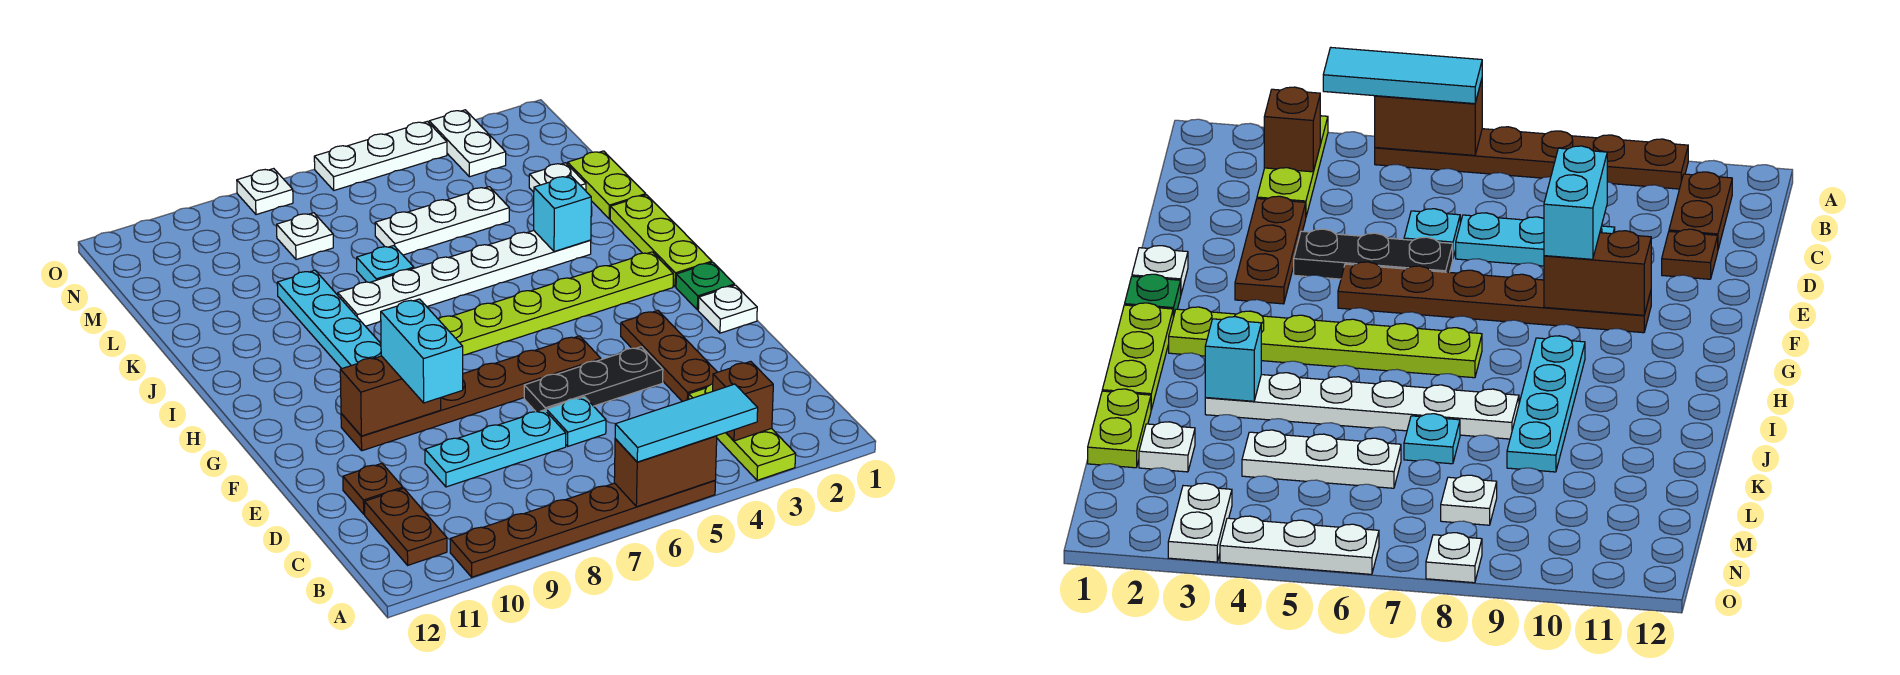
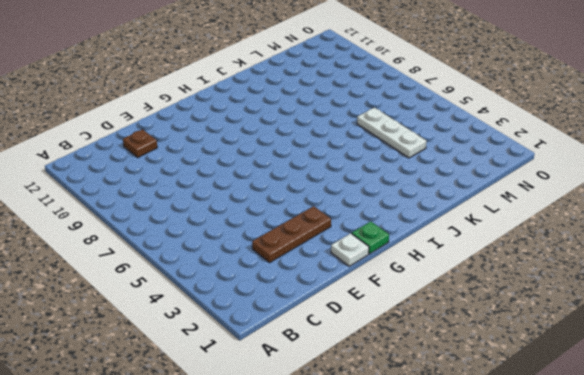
none -> lime 1x3 plate [689,384,796,480]
none -> brown 1x6 plate [450,480,715,577]
none -> brown 1x2 plate [365,488,447,565]

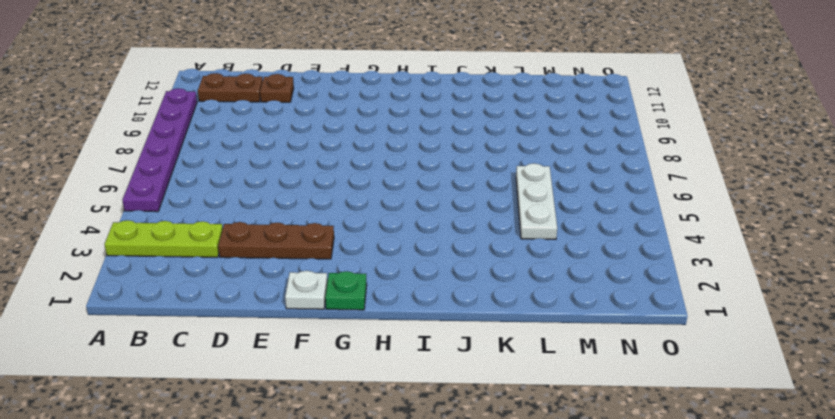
purple 1x6 plate [122,88,197,212] -> brown 1x6 plate [450,480,715,577]
none -> cyan 1x1 plate [546,397,606,446]
none -> cyan 1x3 plate [425,410,566,487]
none -> black 1x3 plate [524,347,663,412]

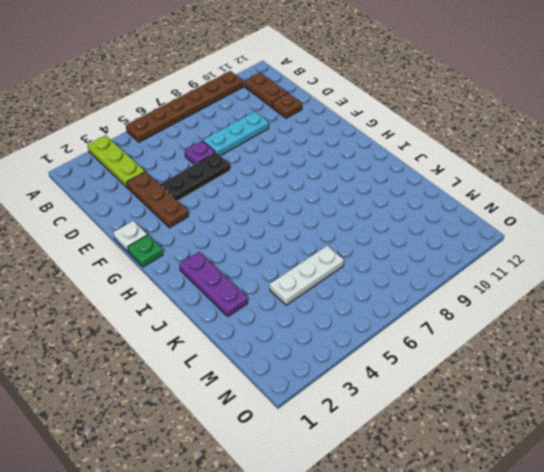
purple 1x1 plate [184,141,216,165] -> cyan 1x1 plate [546,397,606,446]
purple 1x3 plate [179,252,248,317] -> none
none -> brown 1x6 plate [341,336,601,451]
none -> lime 1x3 plate [610,195,712,287]
none -> lime 1x6 plate [438,252,673,355]

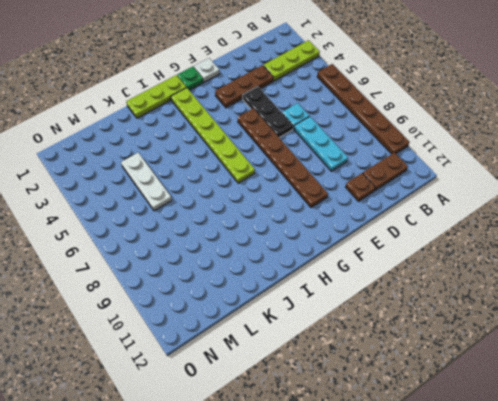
none -> cyan 1x4 plate [277,270,381,368]
none -> white 1x6 plate [338,231,591,326]
none -> lime 1x2 plate [568,151,646,219]

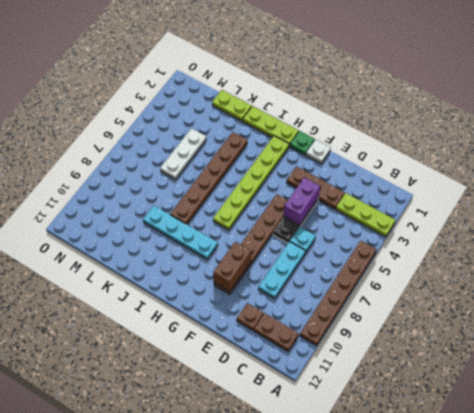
purple 1x2 brick [283,177,320,225] -> none
brown 1x6 plate [170,132,248,224] -> white 1x6 plate [338,231,591,326]
none -> cyan 1x1 plate [357,246,414,282]
none -> white 1x1 plate [529,163,586,192]
none -> white 1x1 plate [277,213,333,260]

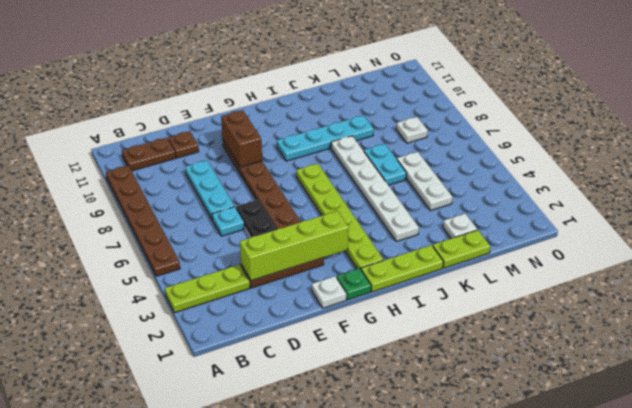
lime 1x4 brick [240,211,349,281] -> none
cyan 1x2 plate [364,144,407,185] -> cyan 1x1 plate [357,246,414,282]
none -> white 1x2 plate [429,110,506,177]
none -> white 1x3 plate [314,121,447,190]
none -> white 1x1 plate [237,169,293,215]

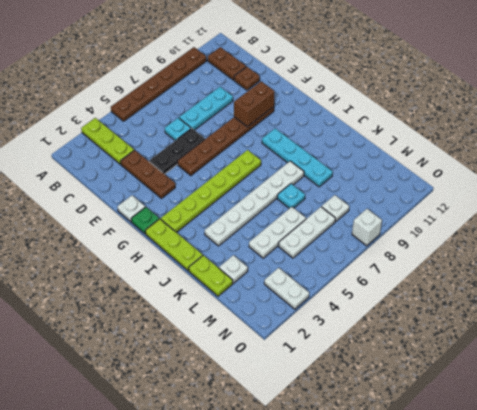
white 1x3 plate [279,207,335,258] -> white 1x3 plate moved to [314,121,447,190]
white 1x1 brick [352,209,382,246] -> white 1x1 plate [237,169,293,215]
none -> brown 1x2 brick [614,436,717,507]
none -> brown 1x1 brick [713,361,773,441]
none -> cyan 1x1 brick [534,176,591,252]

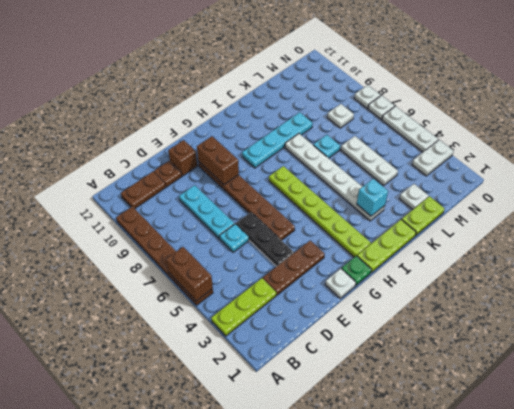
brown 1x1 brick [168,140,197,176] -> brown 1x1 brick moved to [713,361,773,441]
white 1x1 plate [368,95,395,119] -> none
none -> cyan 1x3 tile [615,384,758,462]
none -> cyan 1x2 brick [381,299,463,403]

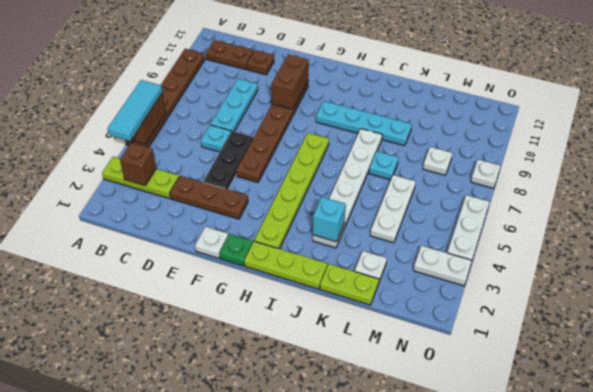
none -> cyan 1x2 brick [381,299,463,403]

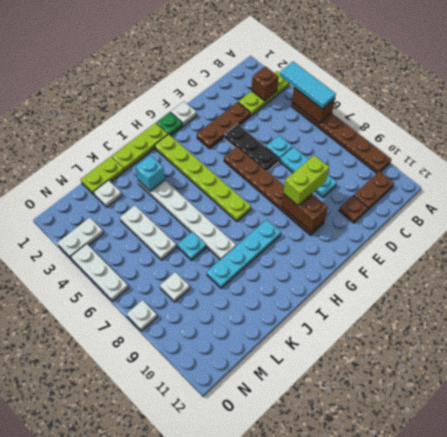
lime 1x2 brick [283,155,329,206] -> cyan 1x2 brick [381,299,463,403]

